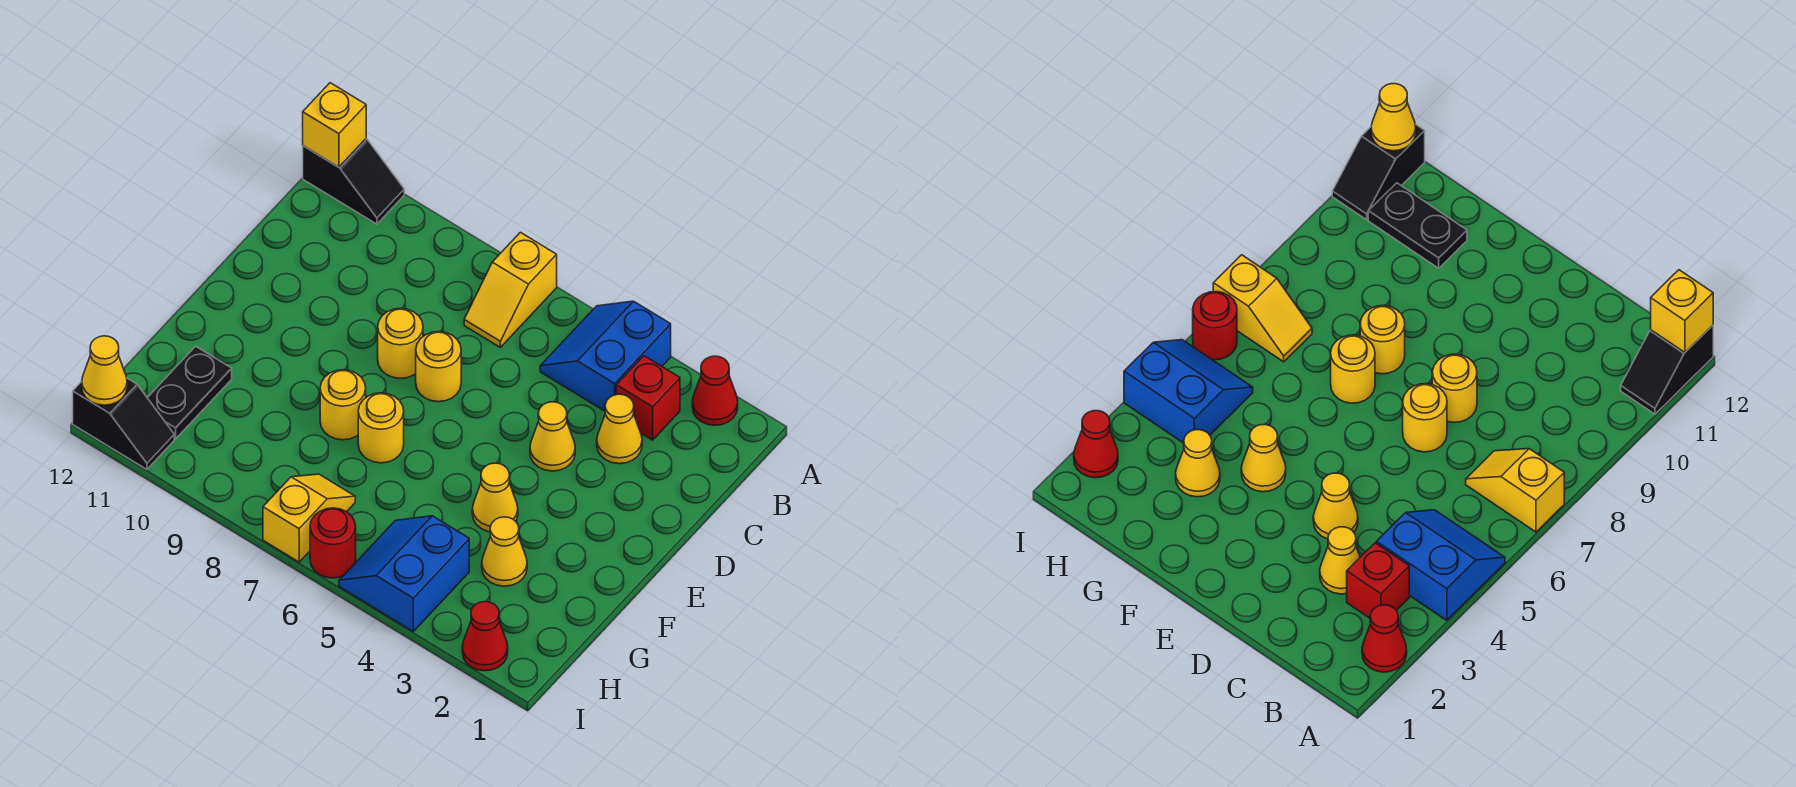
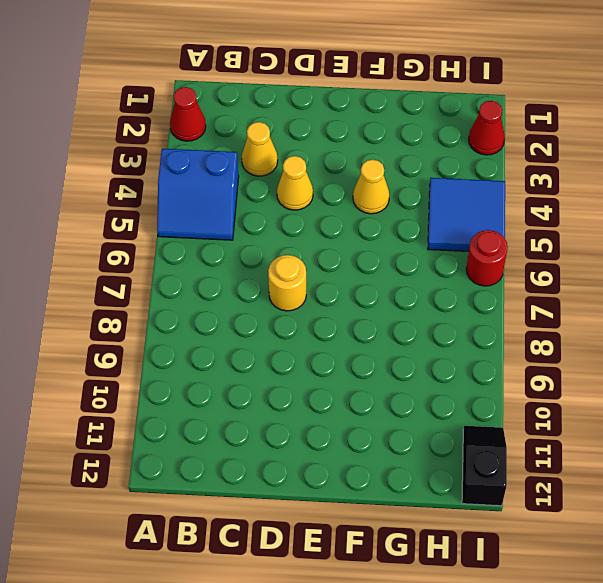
blue 2x2 tile [428,178,505,251] -> blue 2x2 slope [339,516,469,631]
none -> yellow 1x2 slope [464,232,557,347]
none -> black 1x2 slope [303,139,404,224]
none -> red 1x1 brick [616,356,680,440]

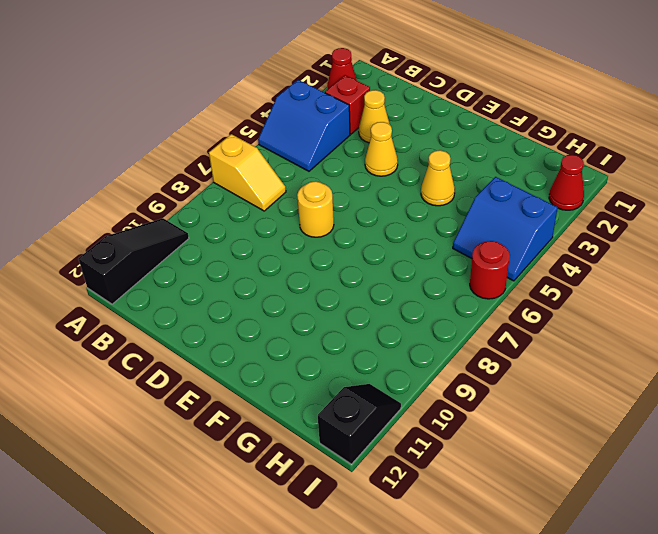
black 1x3 slope [78,218,189,304] -> black 1x2 slope [303,139,404,224]
none -> yellow 1x1 round brick [378,308,423,378]
none -> yellow 1x1 round brick [358,393,404,463]
none -> yellow 1x1 round brick [320,370,366,440]

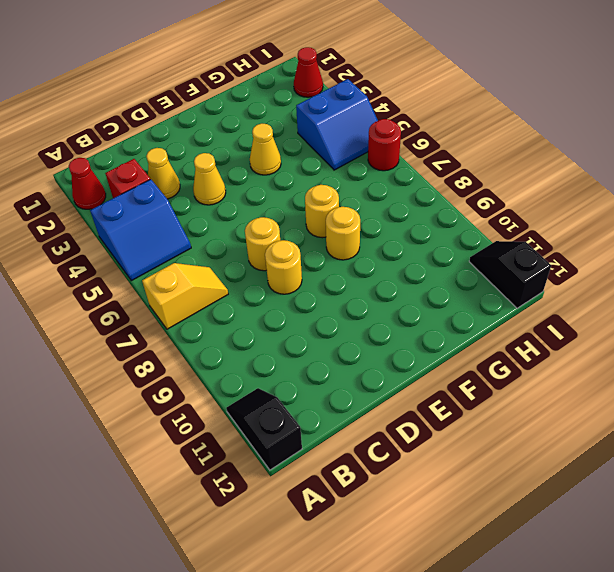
none -> yellow 1x1 cone [482,517,527,586]
none -> black 1x2 plate [147,346,232,439]
none -> yellow 1x2 slope [263,474,355,562]

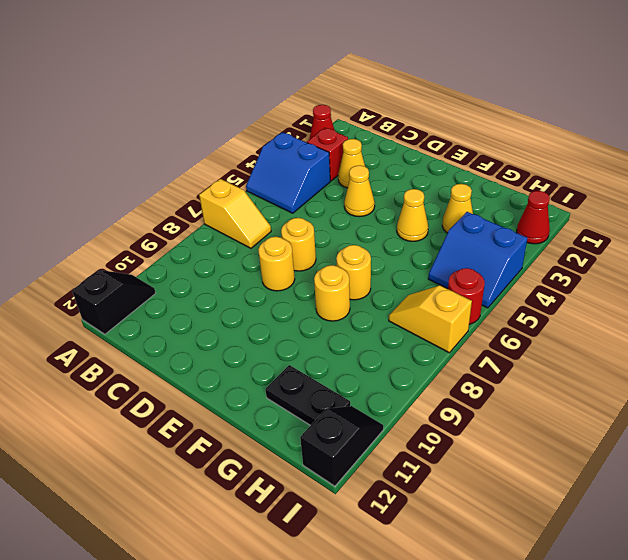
none -> yellow 1x1 brick [303,83,366,167]
none -> yellow 1x1 cone [82,336,127,405]

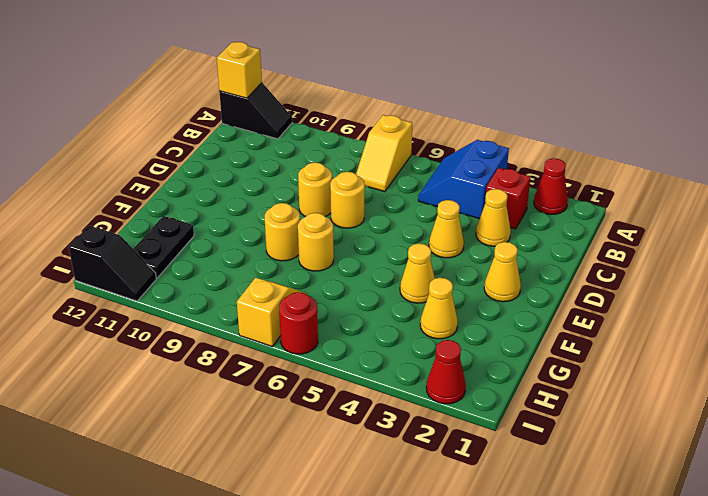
yellow 1x1 cone [484,242,521,302] -> yellow 1x1 cone moved to [82,336,127,405]
none -> blue 2x2 slope [339,516,469,631]

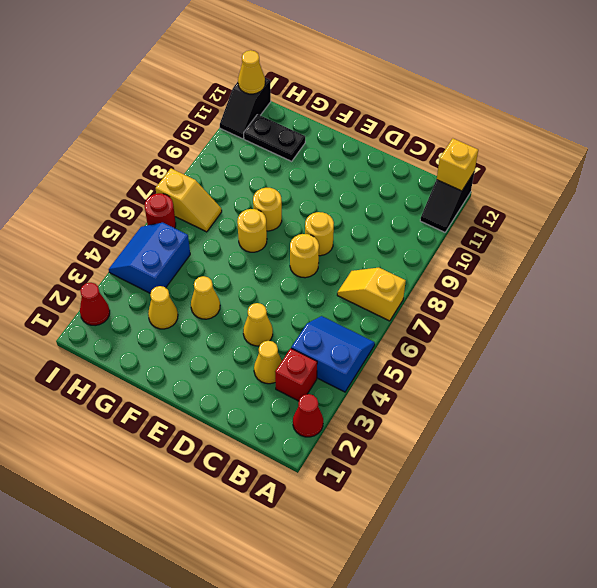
blue 2x2 slope [109,223,190,293] -> blue 2x2 slope turned to [339,516,469,631]

